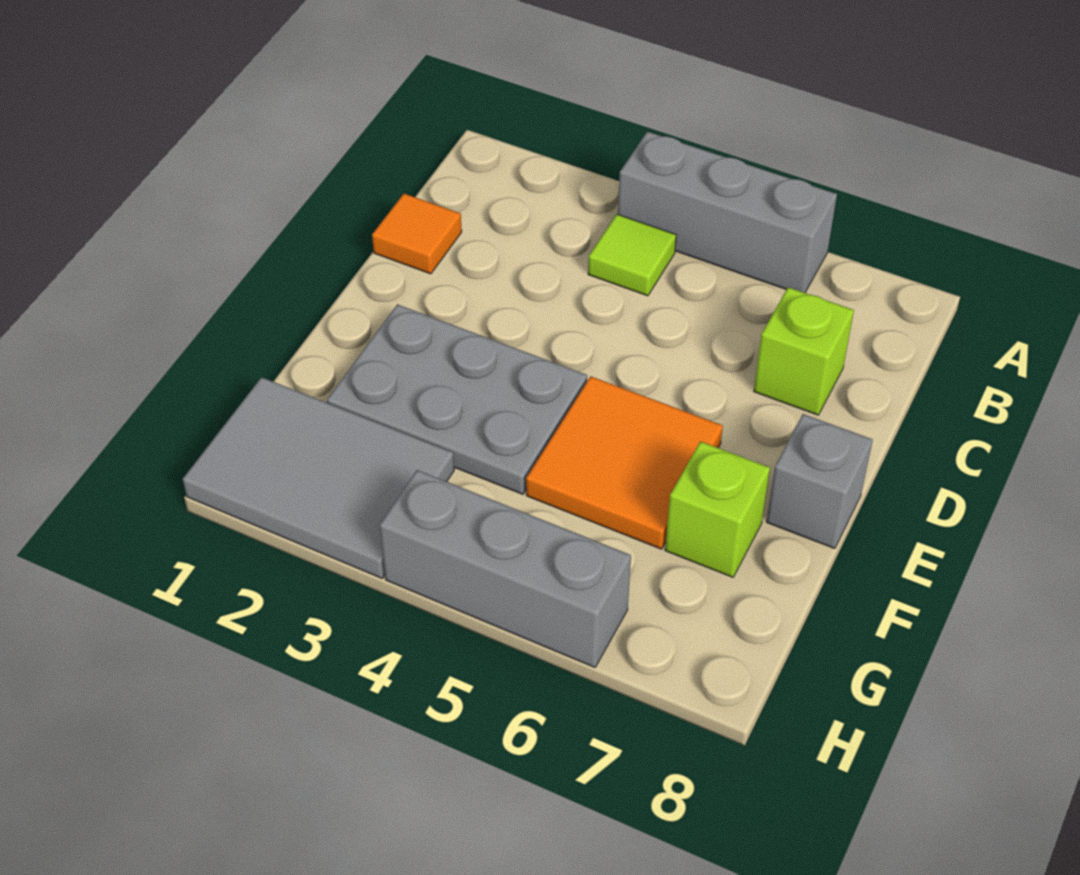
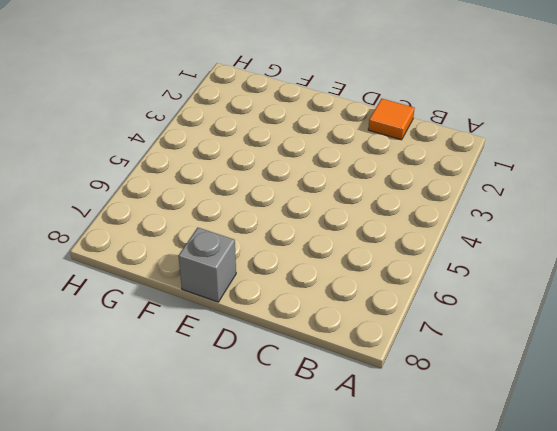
none -> grey 1x3 brick [618,131,837,293]
none -> lime 1x1 tile [588,214,676,296]

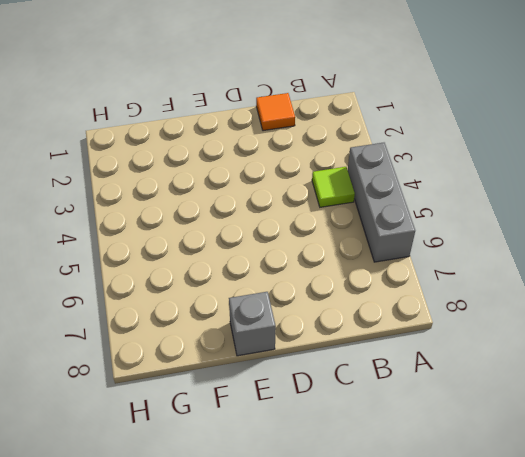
none -> lime 1x1 brick [754,287,854,415]
none -> grey 2x3 plate [327,304,587,494]

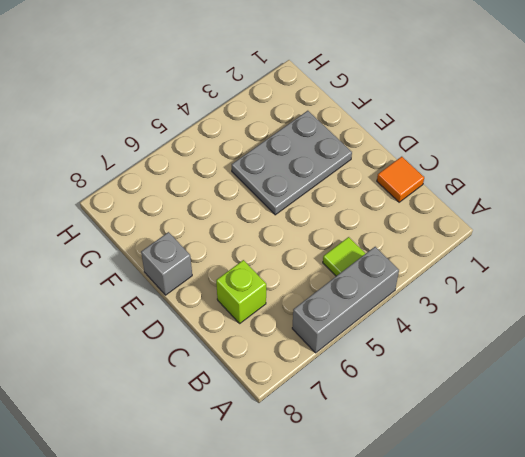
none -> orange 2x2 tile [526,376,723,549]
none -> lime 1x1 brick [665,441,770,577]

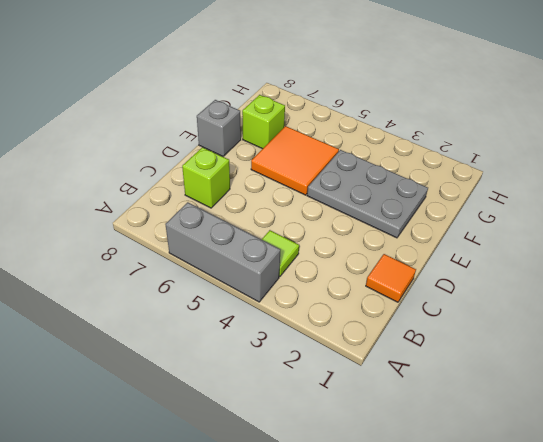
none -> grey 2x3 tile [183,377,454,578]
none -> grey 1x3 brick [380,470,631,667]

